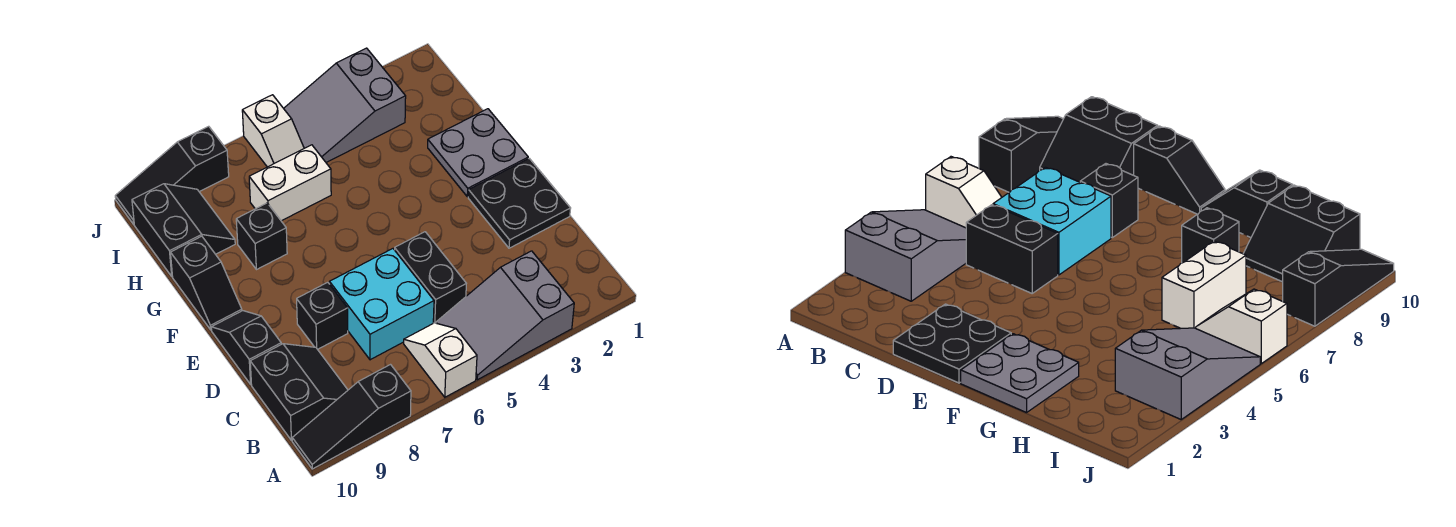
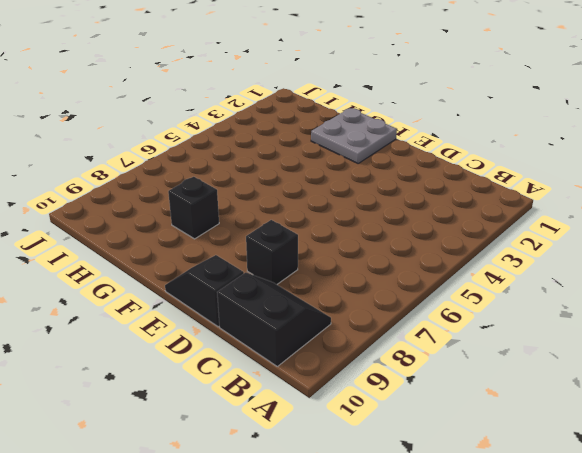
none -> grey 2x3 slope [436,251,574,380]
none -> white 1x2 slope [404,323,477,397]
none -> black 1x3 slope [292,365,411,469]

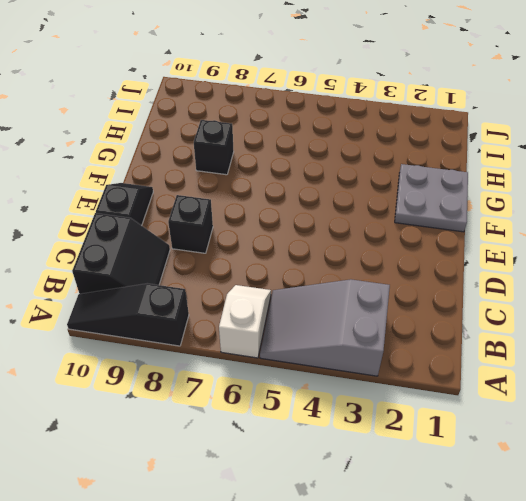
none -> black 1x2 brick [395,232,466,323]
none -> cyan 2x2 brick [329,249,434,360]
none -> black 2x2 plate [468,158,571,248]

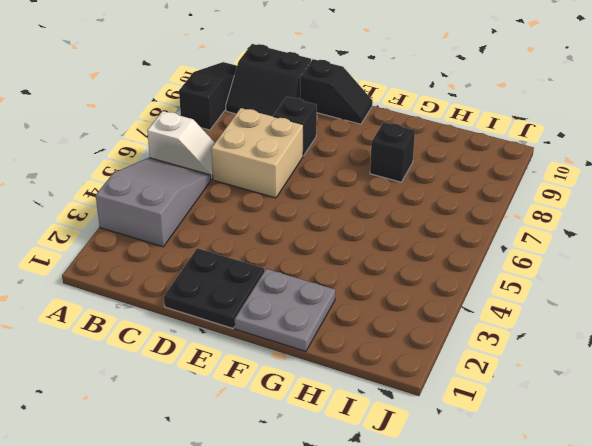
tan 2x2 brick [211,108,303,198] -> cyan 2x2 brick [329,249,434,360]
none -> black 1x2 brick [395,232,466,323]
none -> black 1x2 slope [170,236,242,330]
none -> white 1x2 brick [249,145,331,221]

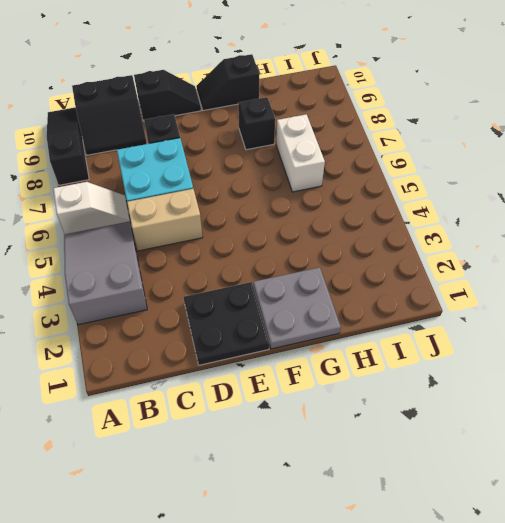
tan 1x2 brick [127,189,203,251] -> black 1x2 brick [395,232,466,323]
none -> black 2x2 slope [132,184,235,276]
none -> grey 2x3 slope [284,48,406,162]
none -> white 1x2 slope [242,95,304,167]

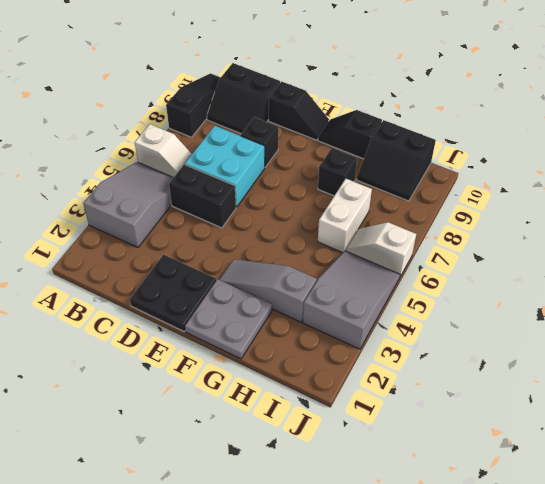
grey 1x3 slope [219,259,317,322] -> none
none -> black 1x3 slope [115,126,229,224]

